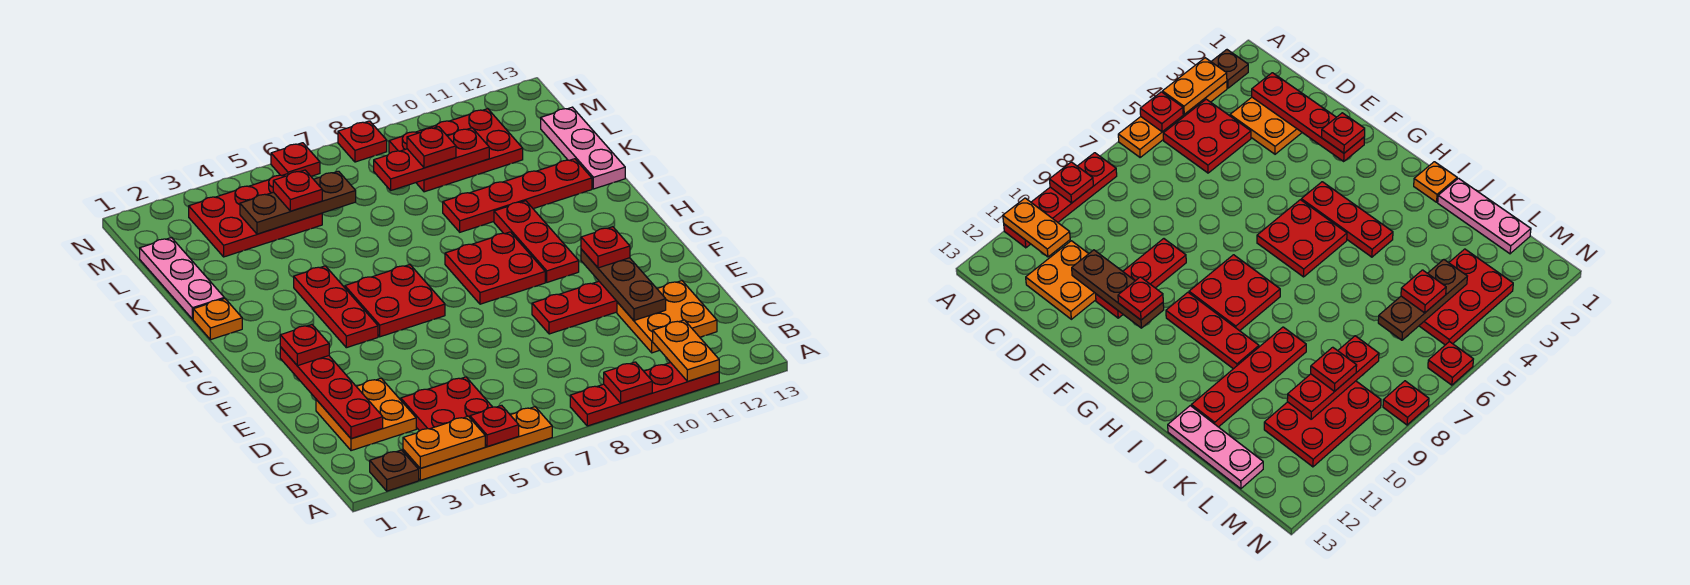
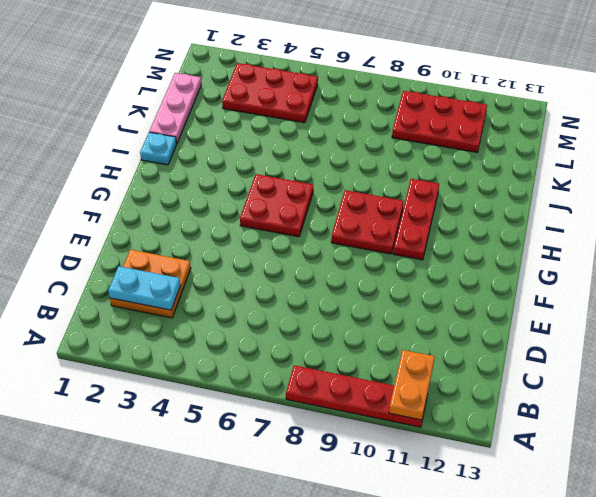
cyan 1x2 plate [108,266,181,310] -> red 1x4 plate [280,347,383,439]
cyan 1x1 plate [140,132,177,165] -> orange 1x1 plate [193,299,242,340]
none -> brown 1x1 plate [370,450,419,491]
none -> orange 1x4 plate [403,407,552,480]
none -> red 2x2 plate [401,377,492,431]
none -> orange 2x2 plate [617,281,717,353]

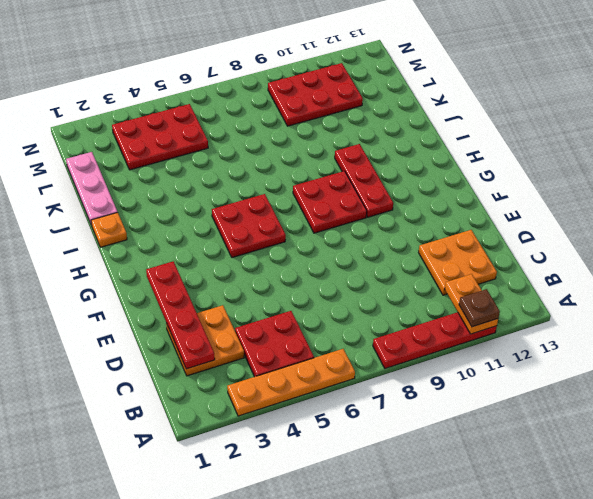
brown 1x1 plate [459,289,500,327] -> brown 1x1 plate moved to [370,450,419,491]
none -> red 1x3 plate [532,282,617,334]
none -> red 1x3 plate [294,266,378,348]
none -> red 1x4 plate [443,159,592,232]
none -> pink 1x3 plate [541,107,625,189]

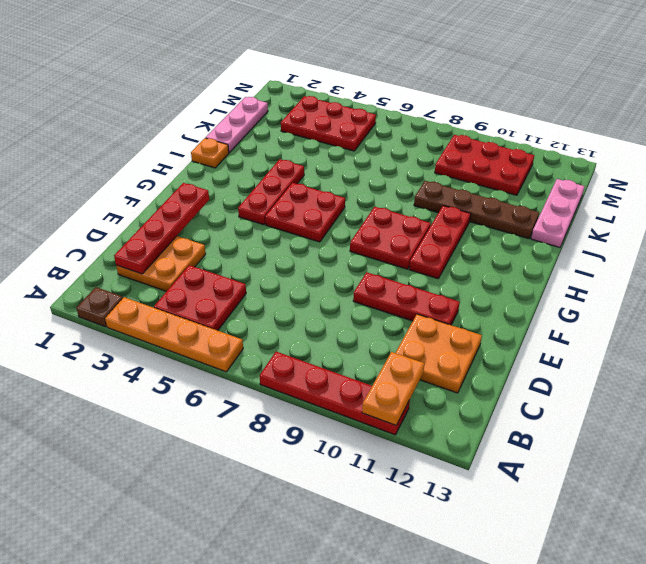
brown 1x4 plate [414,181,539,239] -> red 1x4 plate [443,159,592,232]
none -> red 1x1 plate [271,143,320,176]
none -> red 1x1 plate [338,121,387,162]
none -> orange 1x2 plate [403,416,485,468]
none -> red 1x1 plate [470,405,519,447]

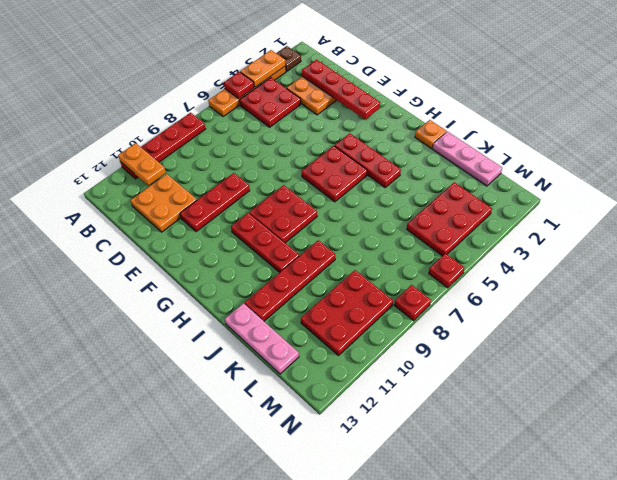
none -> red 1x1 plate [604,362,652,403]
none -> brown 1x3 plate [581,249,666,320]
none -> brown 1x3 plate [240,171,356,234]
none -> red 1x3 plate [374,128,489,190]

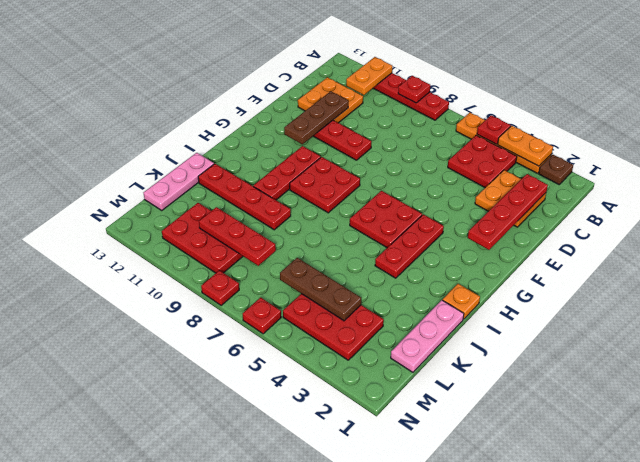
none -> red 1x1 plate [280,325,329,366]
none -> red 1x1 plate [581,227,630,268]
none -> red 1x1 plate [273,170,322,211]
none -> red 1x1 plate [407,127,456,168]

